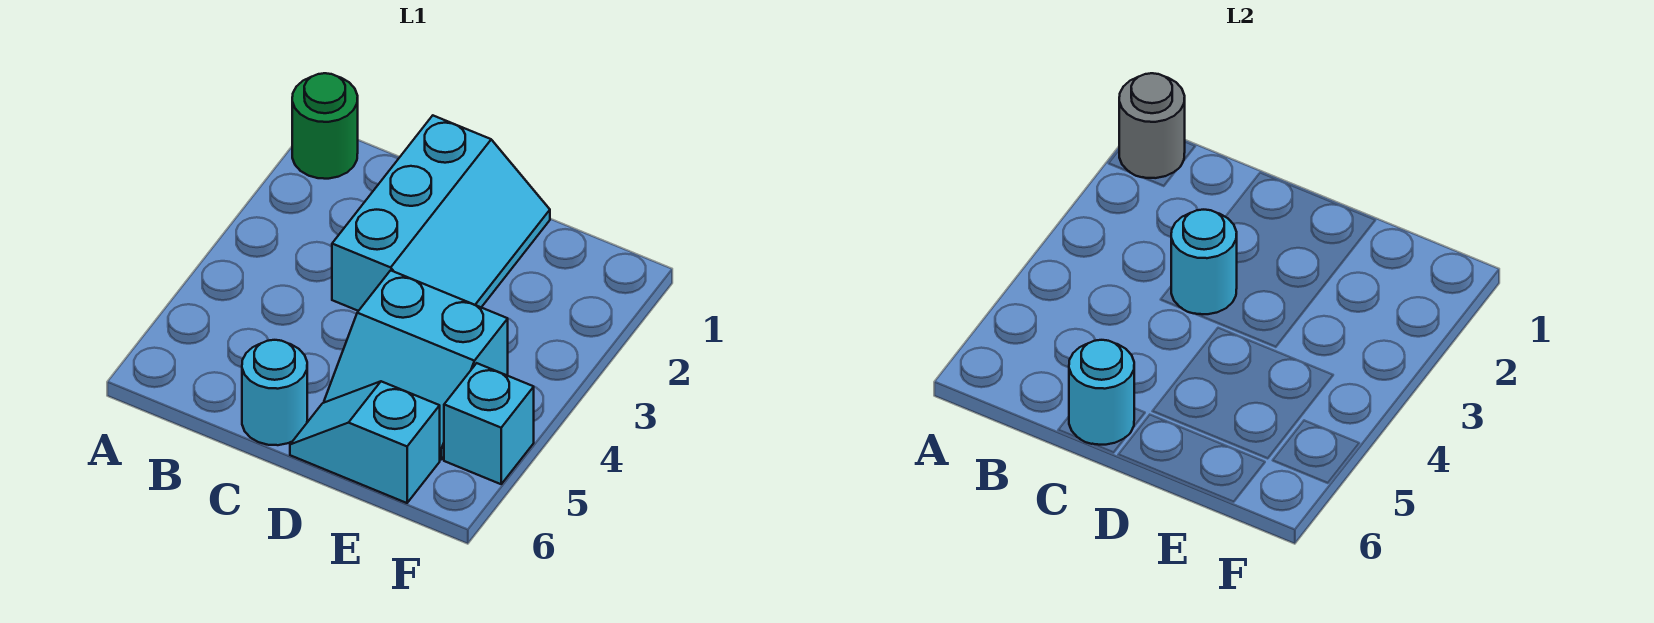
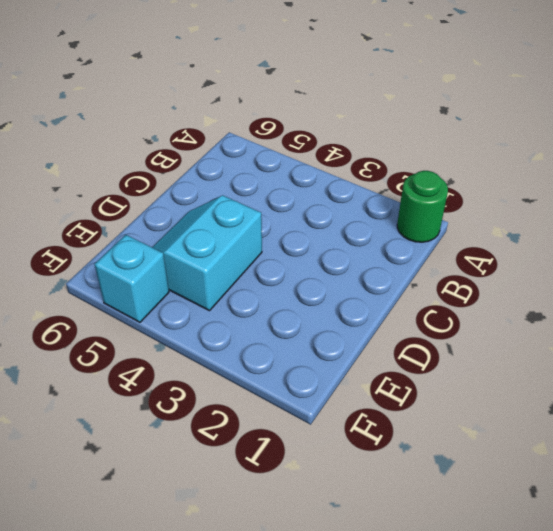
none -> cyan 2x3 slope [332,116,550,311]
none -> cyan 1x1 round brick [242,340,307,445]

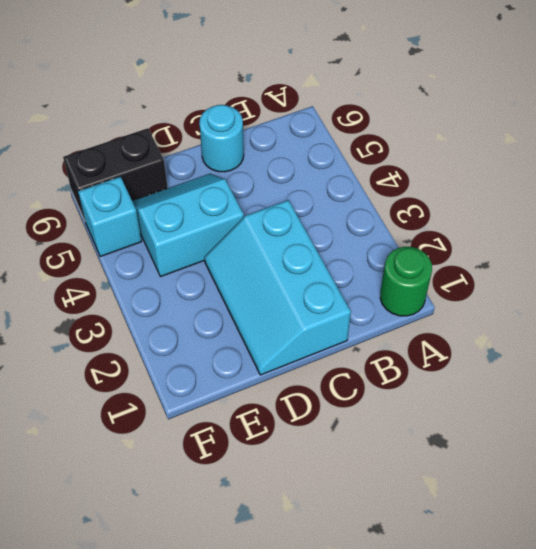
black 1x2 brick [63,128,168,220] -> cyan 1x2 slope [290,381,440,503]
none -> grey 1x1 round brick [1119,73,1185,178]
none -> cyan 1x1 round brick [1171,210,1237,314]

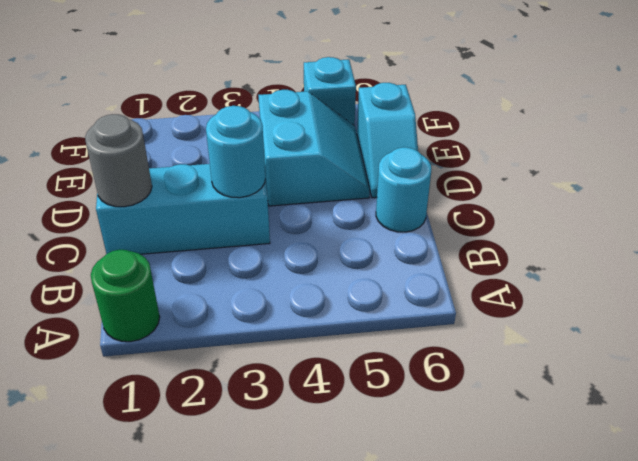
grey 1x1 round brick [85,114,152,207] -> grey 1x1 round brick moved to [1119,73,1185,178]
none -> cyan 1x1 round brick [1069,340,1134,445]

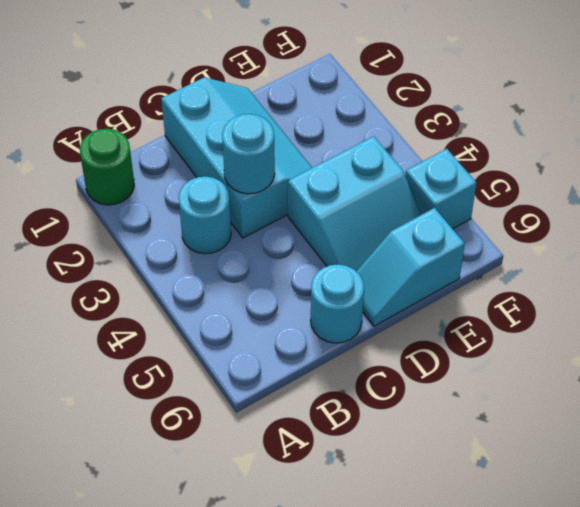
cyan 1x1 round brick [179,177,231,254] -> cyan 1x1 round brick moved to [1069,340,1134,445]
none -> grey 1x1 round brick [1119,73,1185,178]

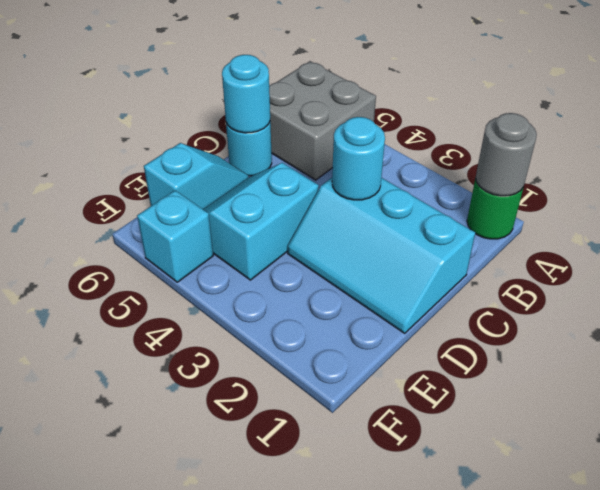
grey 2x2 brick [269,61,376,180] -> none

